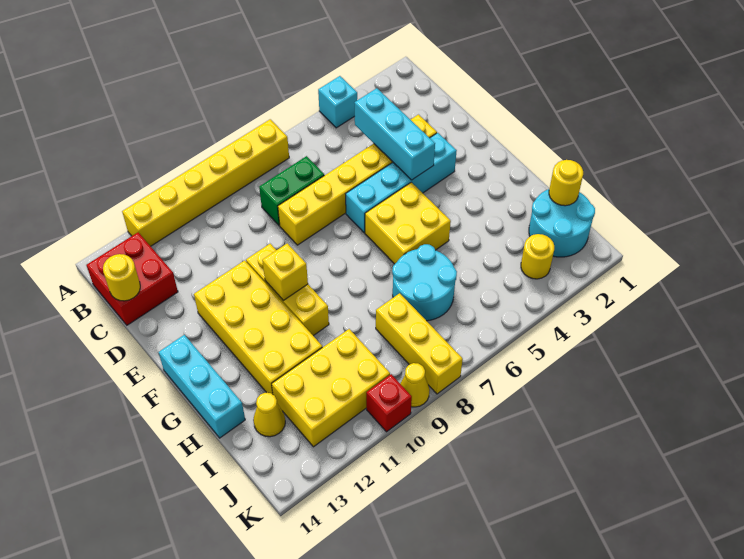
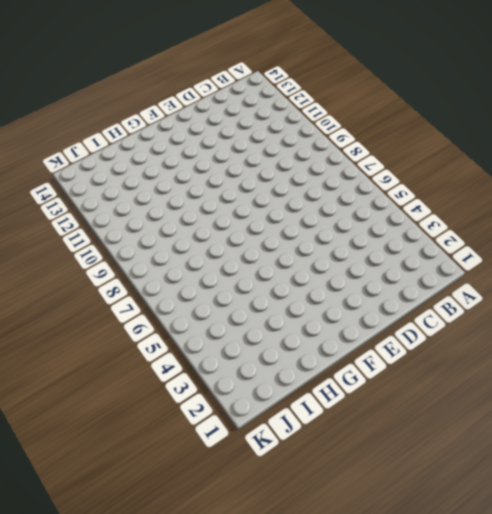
none -> cyan 1x1 brick [318,76,357,128]
none -> yellow 1x6 brick [122,119,289,246]
none -> red 2x2 brick [87,232,178,325]

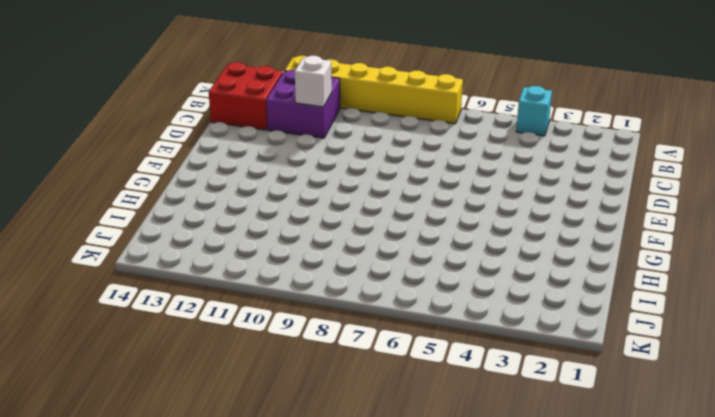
purple 2x2 brick [266,70,340,138] -> none
white 1x1 brick [295,56,332,107] -> none
none -> green 1x2 brick [259,156,324,225]
none -> yellow 1x6 brick [278,115,437,245]
none -> cyan 1x4 brick [346,133,457,233]

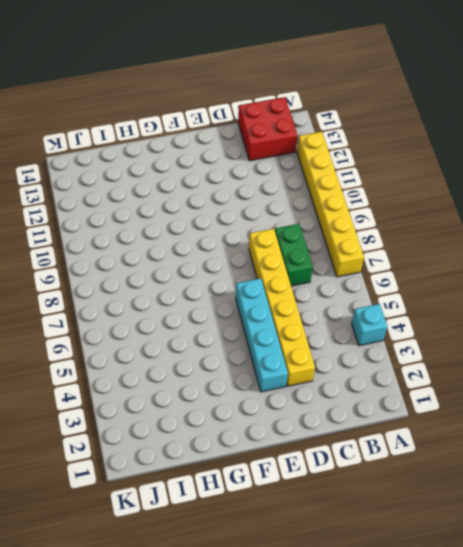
none -> yellow 1x3 brick [246,244,329,336]
none -> yellow 2x4 brick [194,260,322,394]
none -> yellow 2x2 brick [365,182,451,264]

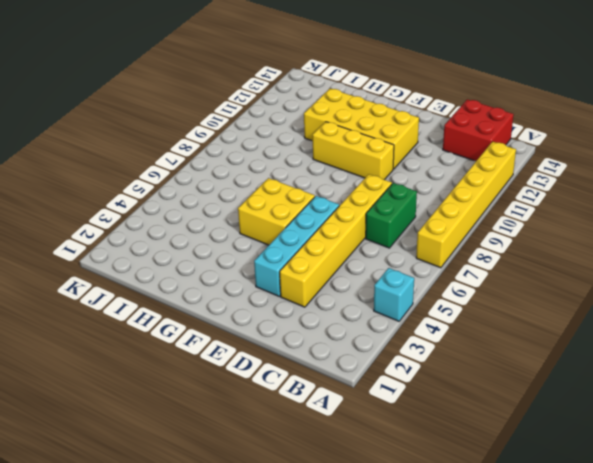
none -> cyan 1x3 brick [159,335,245,438]
none -> cyan 2x2 round brick [392,244,457,321]
none -> cyan 2x2 round brick [529,189,595,257]

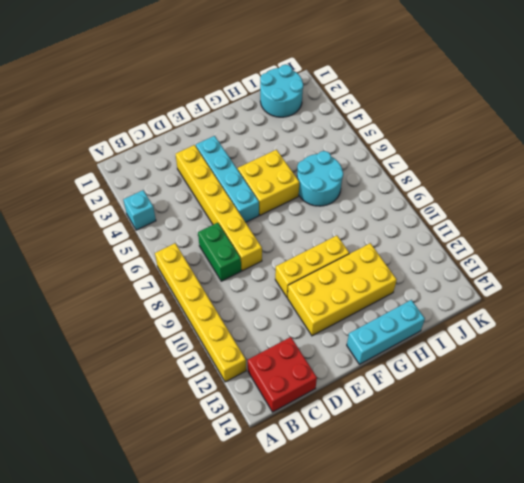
none -> yellow 1x3 brick [376,293,463,394]
none -> yellow 2x3 brick [272,329,390,447]
none -> yellow 1x1 cone [253,393,285,437]

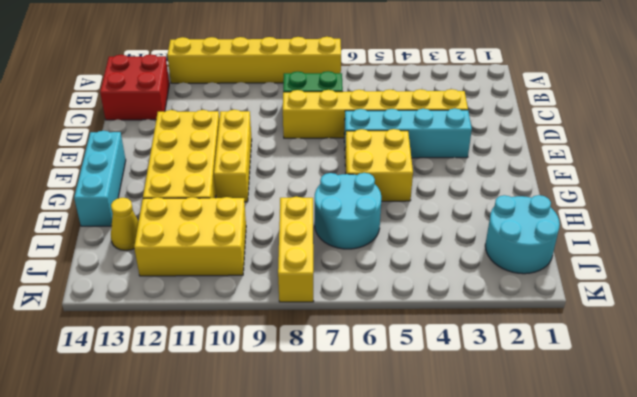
none -> cyan 1x1 brick [318,76,357,128]
none -> yellow 1x1 round brick [521,234,554,279]
none -> yellow 1x1 cone [400,363,430,407]

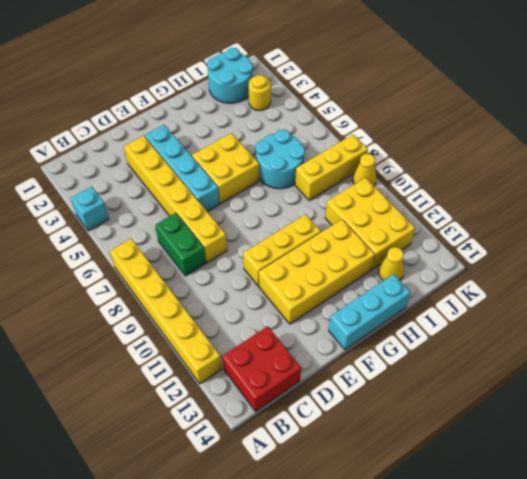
none -> red 1x1 brick [366,374,412,432]
none -> cyan 1x3 brick [355,88,435,180]
none -> yellow 1x1 round brick [103,254,140,301]

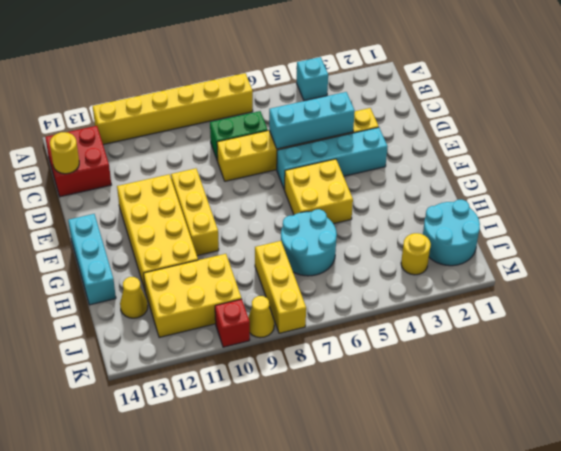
cyan 1x3 brick [269,92,355,149] -> cyan 1x3 brick turned to [355,88,435,180]
none -> yellow 1x1 brick [262,243,308,300]
none -> yellow 1x1 round brick [549,160,583,206]

